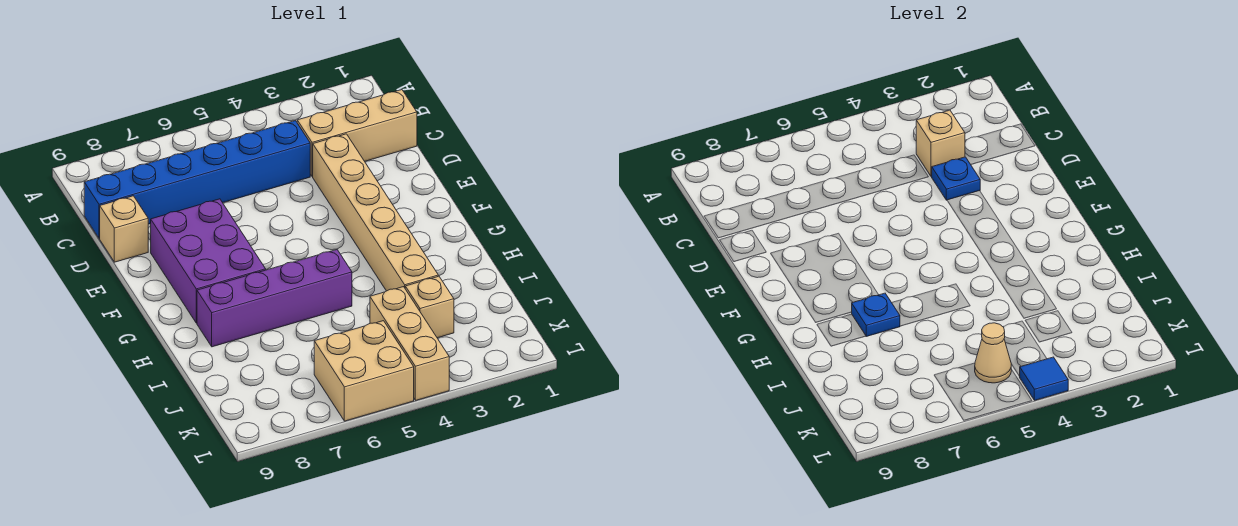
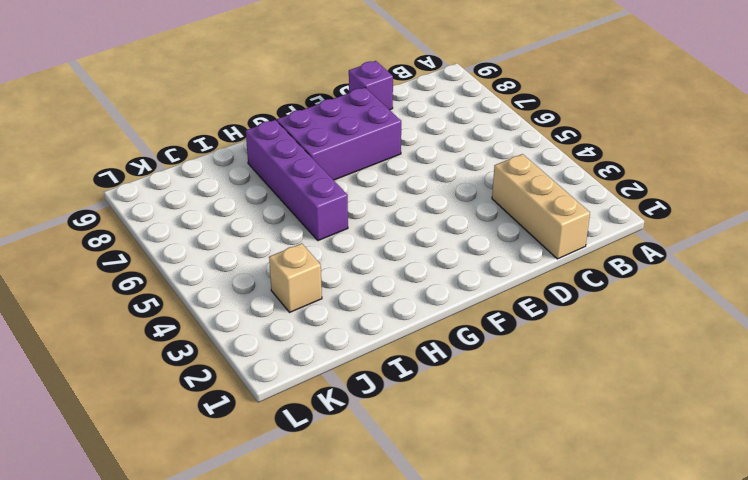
purple 1x1 brick [349,61,393,110] -> tan 1x1 brick [100,196,148,262]
none -> blue 1x6 brick [84,120,310,239]
none -> tan 1x6 brick [313,134,438,291]
none -> tan 1x3 brick [370,287,449,400]

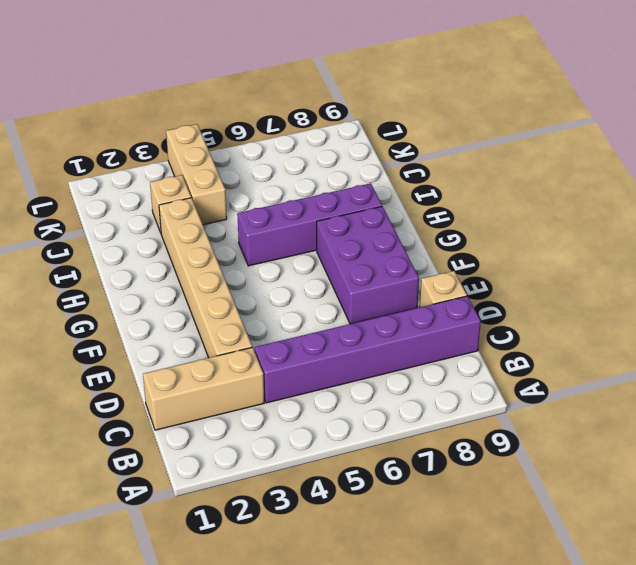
purple 1x6 brick [255,296,481,403] -> blue 1x6 brick [84,120,310,239]
none -> tan 2x2 brick [314,321,414,421]
none -> tan 1x1 brick [916,110,965,177]
none -> blue 1x1 plate [932,157,980,200]

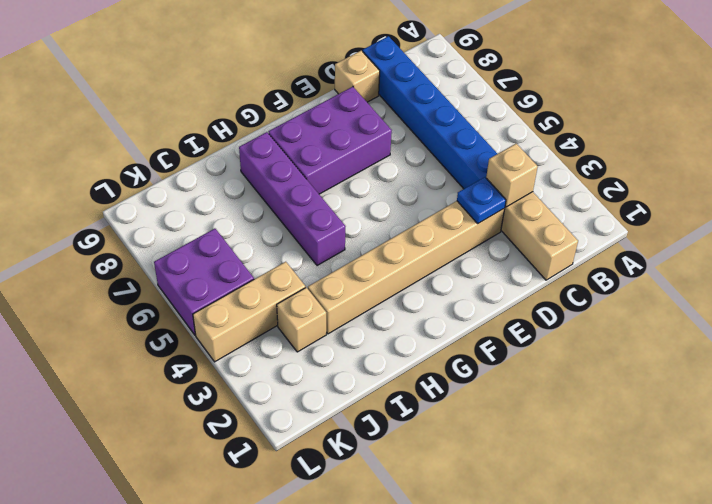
purple 2x2 brick [154,229,254,335] -> tan 2x2 brick [314,321,414,421]
none -> blue 1x1 plate [852,293,900,336]
none -> tan 1x1 cone [975,323,1011,383]
none -> blue 1x1 tile [1020,357,1068,400]

